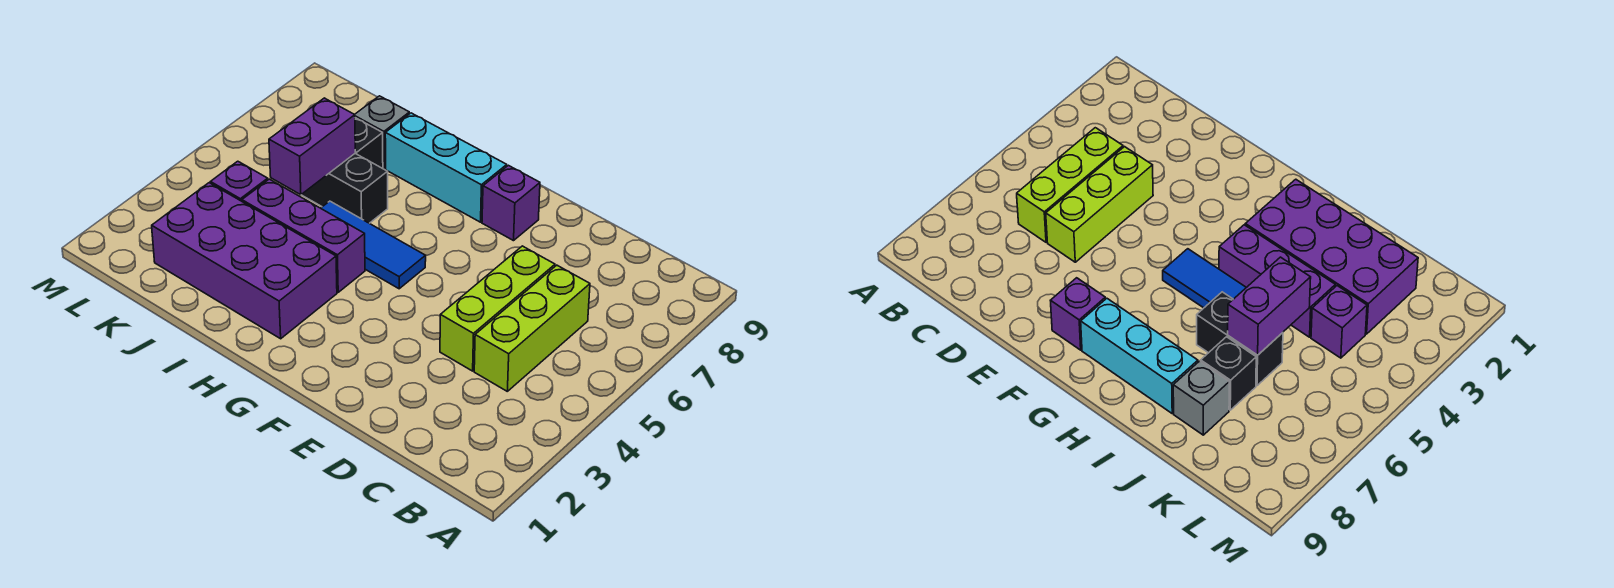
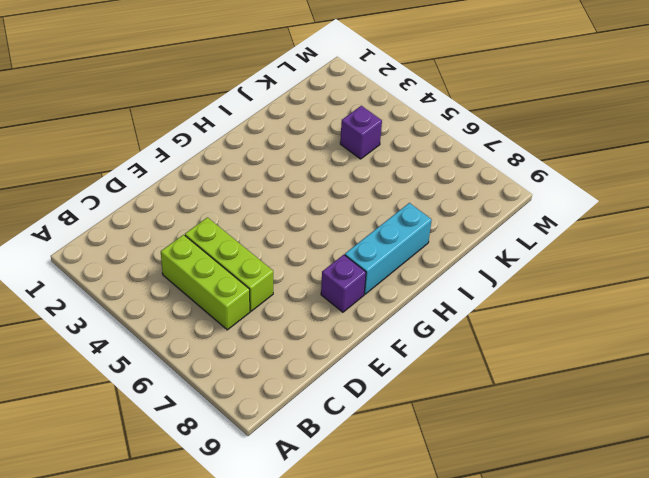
none -> blue 1x3 tile [321,201,426,289]
none -> purple 2x4 brick [152,183,337,339]
none -> purple 1x3 brick [242,179,365,292]

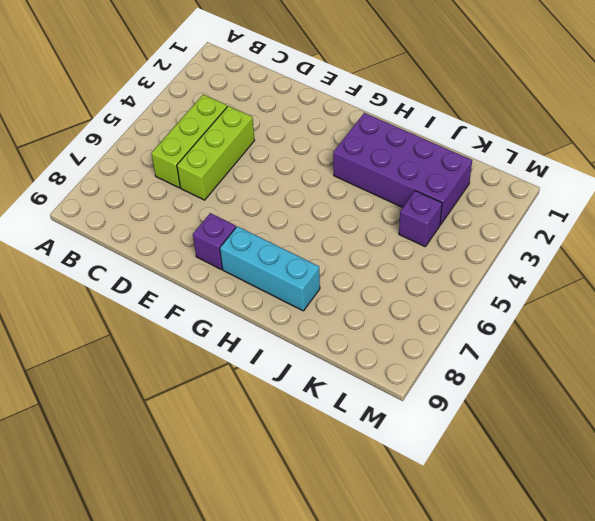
none -> blue 1x3 tile [321,201,426,289]
none -> purple 1x3 brick [242,179,365,292]
none -> black 1x2 brick [301,154,388,223]

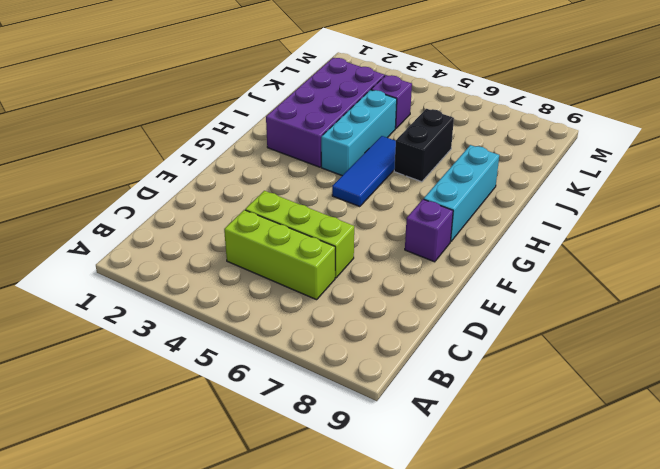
cyan 1x3 brick [321,90,397,176] -> purple 1x3 brick [242,179,365,292]
none -> black 1x1 brick [355,118,383,169]
none -> grey 1x1 brick [355,96,409,169]
none -> purple 1x2 brick [269,98,355,195]

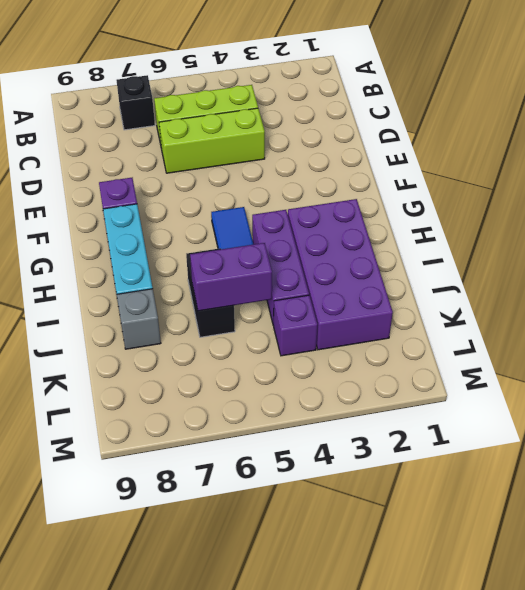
black 1x1 brick [116,75,155,130] -> black 1x1 brick moved to [355,118,383,169]

